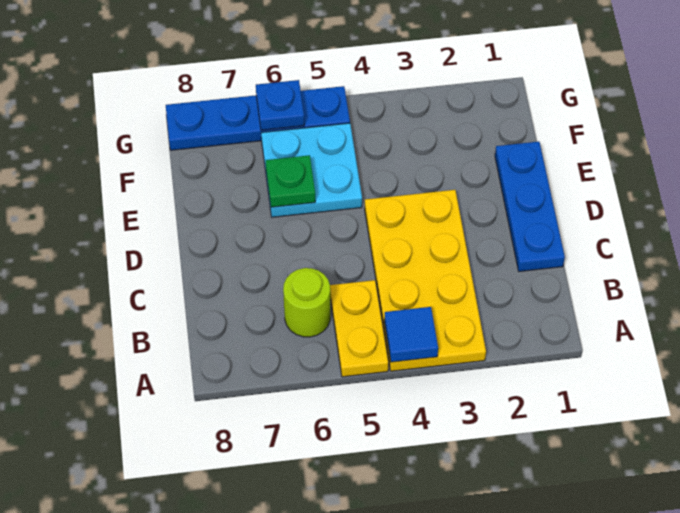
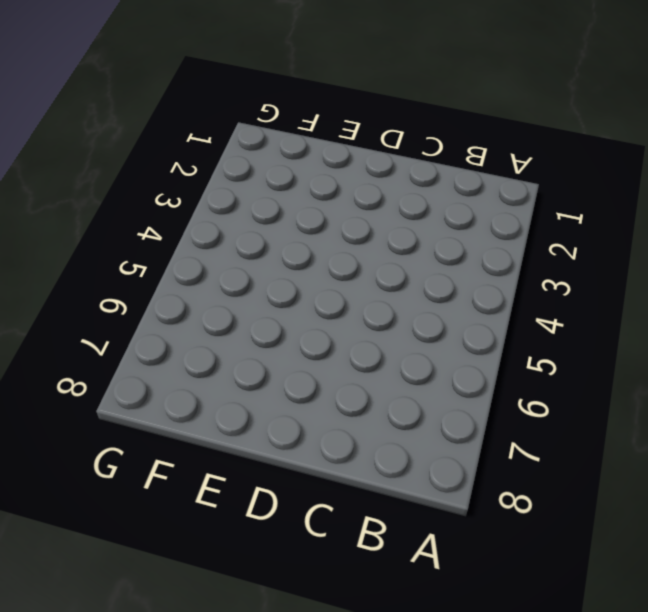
none -> yellow 2x4 plate [365,190,486,371]
none -> yellow 1x2 plate [330,280,388,377]

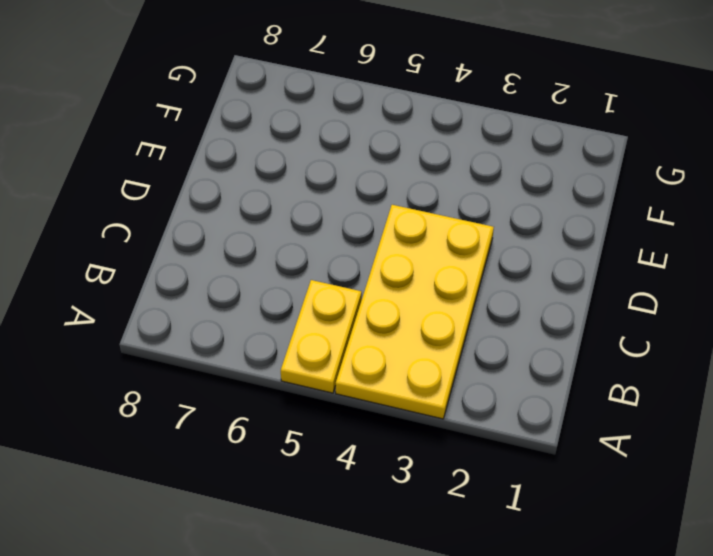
none -> lime 1x1 round brick [283,268,330,337]
none -> blue 1x3 plate [495,142,565,272]

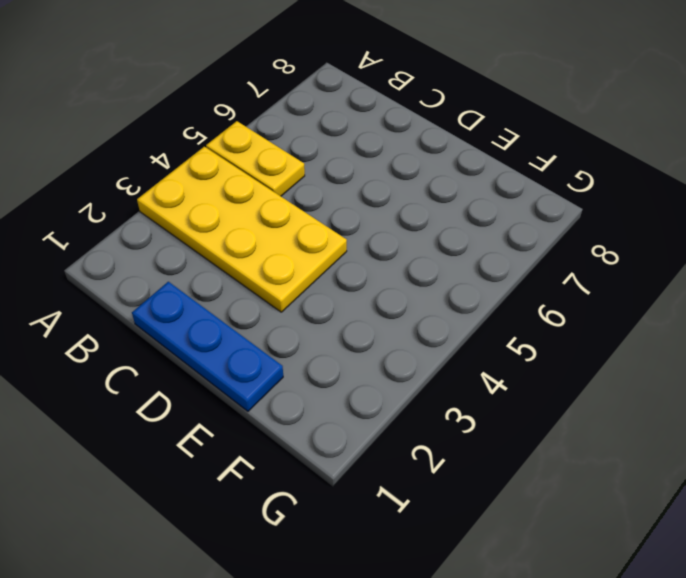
none -> lime 1x1 round brick [283,268,330,337]
none -> cyan 2x2 plate [261,123,362,217]

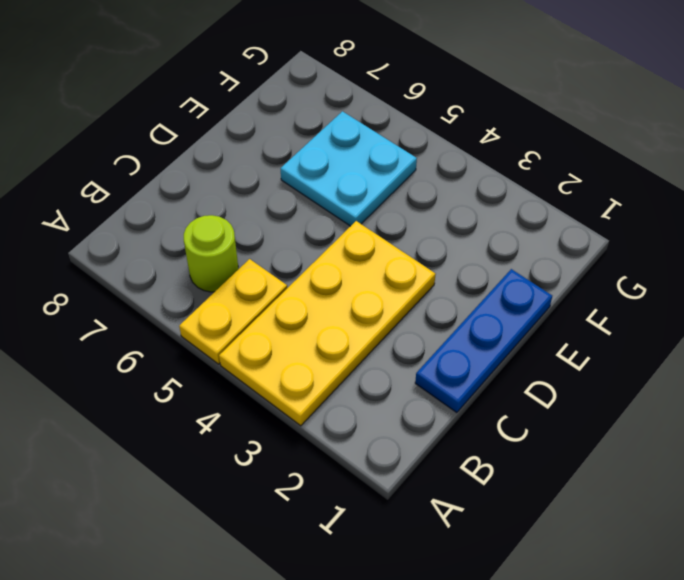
none -> blue 1x4 plate [166,86,350,150]
none -> blue 1x1 tile [384,307,438,362]

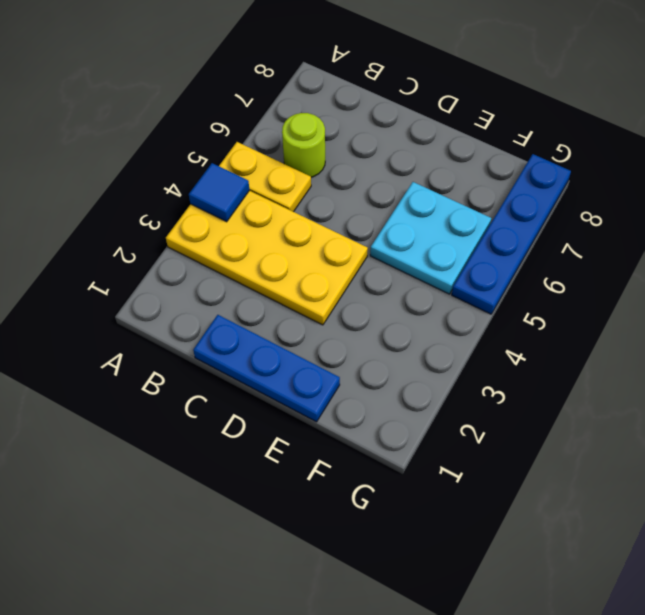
none -> green 1x1 plate [266,155,315,207]
none -> blue 1x1 plate [256,80,304,130]

